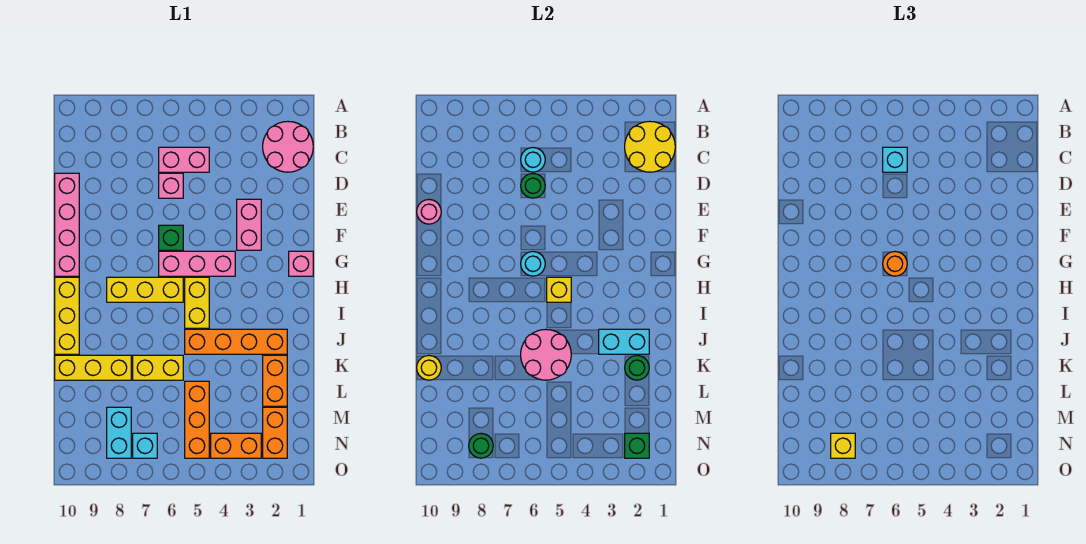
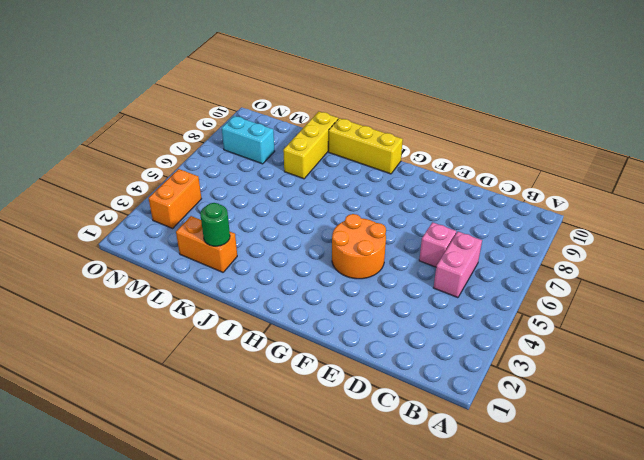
orange 2x2 round brick [332,214,386,279] -> pink 1x3 brick [159,251,235,276]
none -> pink 2x2 round brick [263,121,313,172]
none -> pink 1x4 brick [55,173,79,276]
none -> pink 1x2 brick [237,199,261,250]
none -> green 1x1 brick [159,225,183,250]

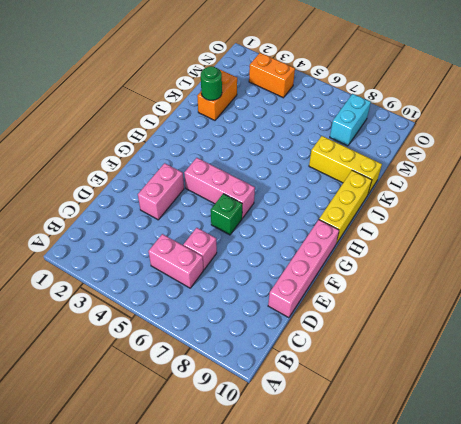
none -> pink 2x2 round brick [263,121,313,172]
none -> pink 1x1 brick [289,251,313,276]
none -> yellow 1x2 brick [185,277,209,328]
none -> yellow 1x3 brick [107,277,183,302]

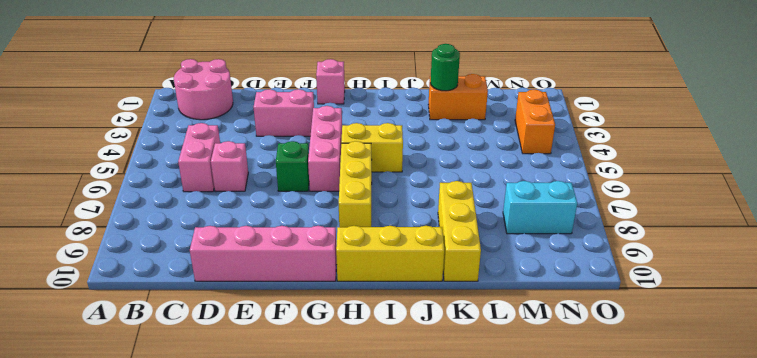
none -> orange 1x4 brick [185,329,287,354]
none -> yellow 1x2 brick [133,355,183,380]
none -> orange 1x3 brick [185,381,209,458]
none -> orange 1x2 brick [263,407,287,458]

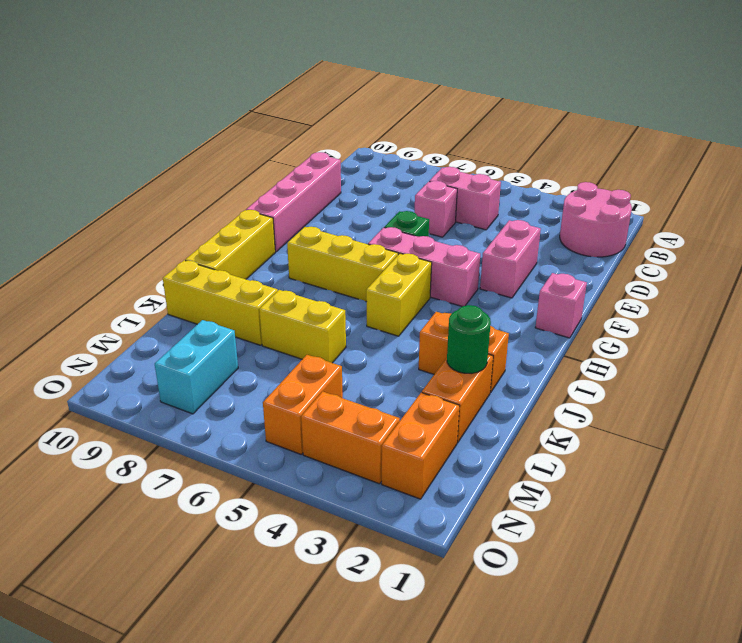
orange 1x2 brick [419,312,509,393] -> orange 1x4 brick [185,329,287,354]
orange 1x2 brick [263,355,343,454] -> orange 1x3 brick [185,381,209,458]
none -> cyan 1x1 brick [133,433,157,458]
none -> yellow 2x2 round brick [625,121,675,172]
none -> cyan 1x1 round brick [521,148,545,172]
none -> green 1x1 round brick [521,174,545,198]

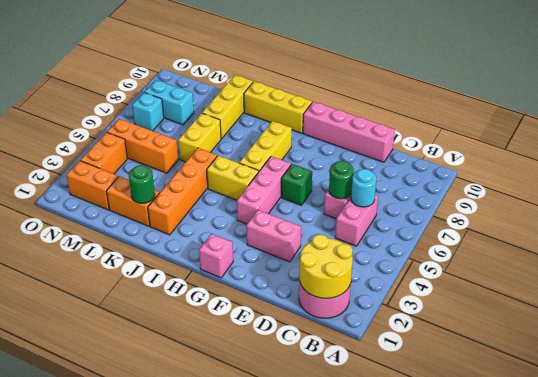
none -> pink 1x1 round brick [417,200,441,224]
none -> cyan 1x1 round brick [521,252,545,276]
none -> yellow 1x1 brick [547,277,571,302]
none -> cyan 1x2 brick [599,329,649,354]

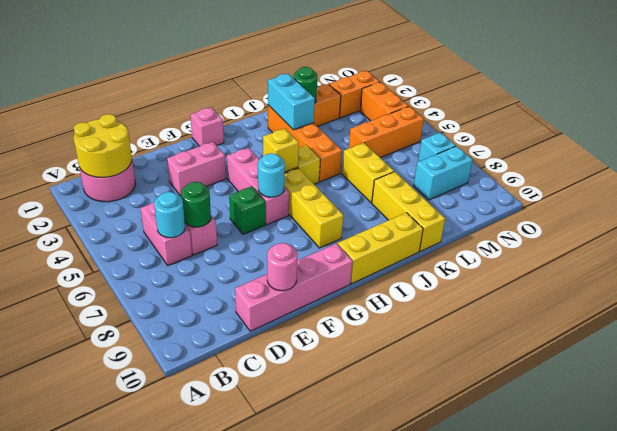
none -> pink 2x2 round brick [521,329,571,380]
none -> yellow 1x1 round brick [417,356,441,380]
none -> green 1x1 brick [625,433,649,458]
none -> green 1x1 round brick [469,434,493,458]

